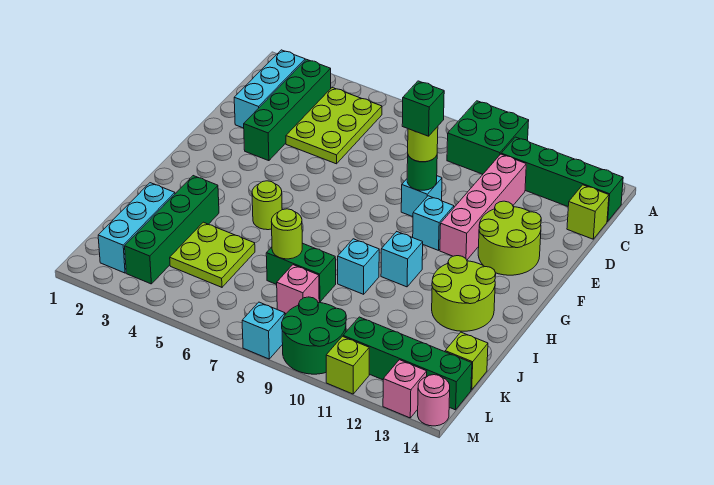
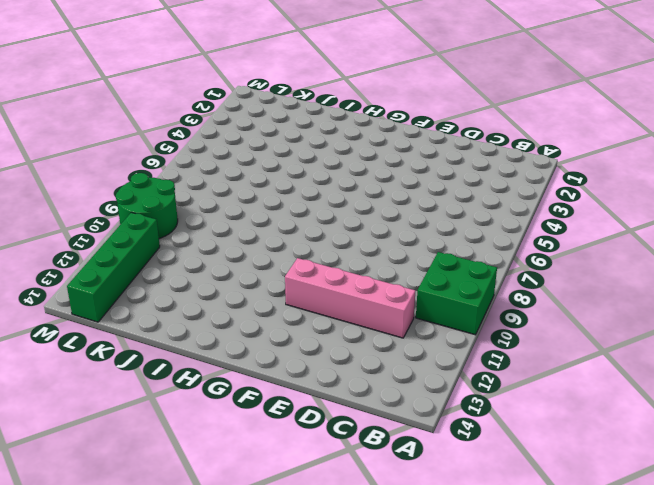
none -> cyan 1x3 brick [234,50,305,128]
none -> green 1x4 brick [244,59,331,161]
none -> lime 2x3 plate [286,88,382,164]
none -> green 1x4 brick [501,137,623,222]

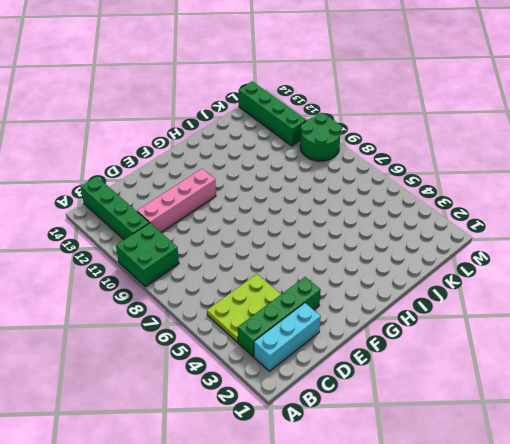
none -> lime 1x1 brick [567,185,609,239]
none -> cyan 1x1 brick [401,176,442,217]
none -> lime 2x2 round brick [478,201,541,275]
none -> cyan 1x1 brick [413,196,454,250]

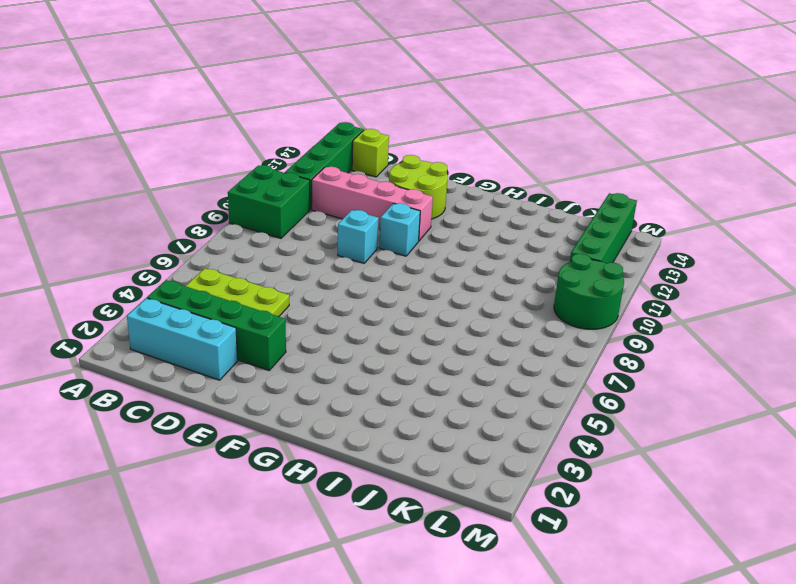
none -> lime 1x1 round brick [252,181,282,230]
none -> cyan 1x1 brick [381,232,423,287]
none -> lime 2x2 round brick [432,256,496,331]
none -> green 1x4 brick [125,176,219,284]

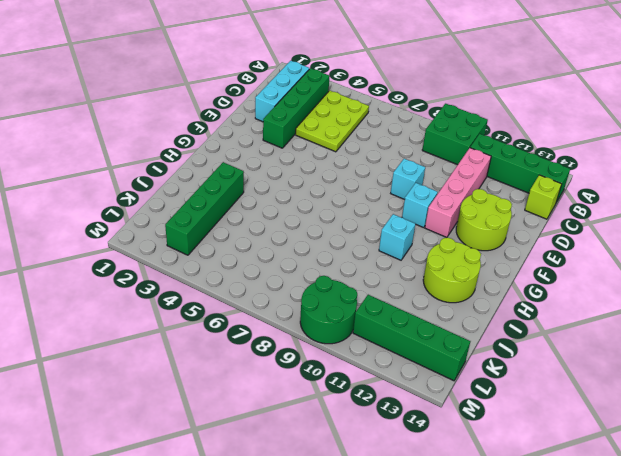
none -> lime 1x1 round brick [252,181,282,230]
none -> cyan 1x1 brick [338,239,379,294]
none -> cyan 1x3 brick [98,183,175,273]
none -> lime 2x2 plate [170,222,255,287]

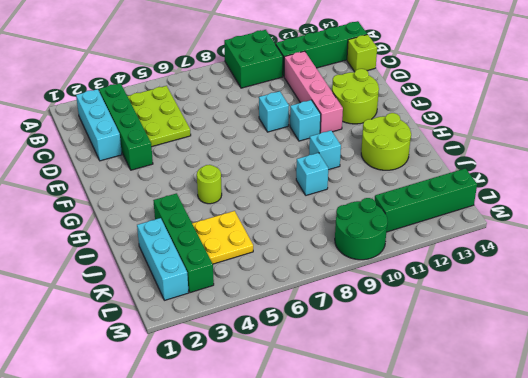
yellow 2x2 plate [192,211,253,264] -> lime 2x2 plate [170,222,255,287]
none -> green 1x2 brick [266,243,336,302]
none -> pink 1x1 brick [277,265,319,314]
none -> lime 1x1 brick [445,332,488,390]
none -> cyan 1x1 brick [242,302,285,359]

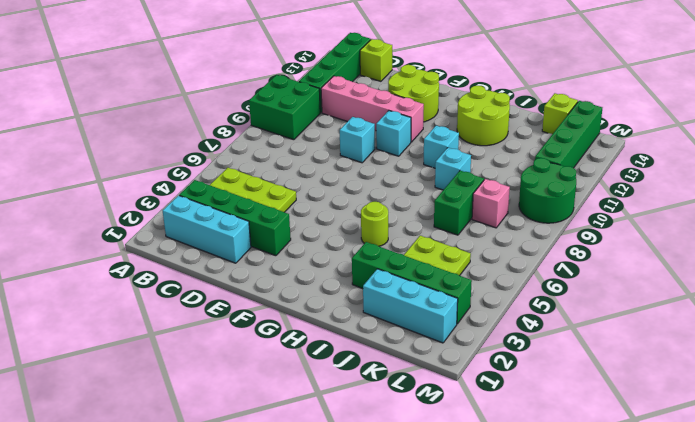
none -> cyan 1x1 brick [242,302,285,359]
none -> lime 1x1 brick [326,336,369,394]
none -> pink 1x1 brick [383,360,427,418]
none -> pink 1x1 round brick [418,375,450,426]

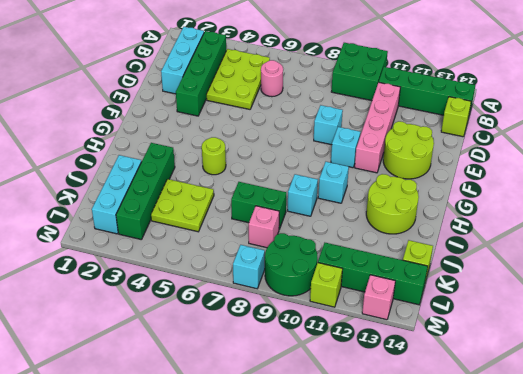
pink 1x1 round brick [261,60,283,97] -> pink 1x1 round brick moved to [418,375,450,426]
none -> green 1x1 round brick [407,155,437,190]
none -> lime 1x1 round brick [272,209,302,259]
none -> lime 1x1 round brick [408,127,438,162]
none -> green 1x1 brick [402,81,444,136]

